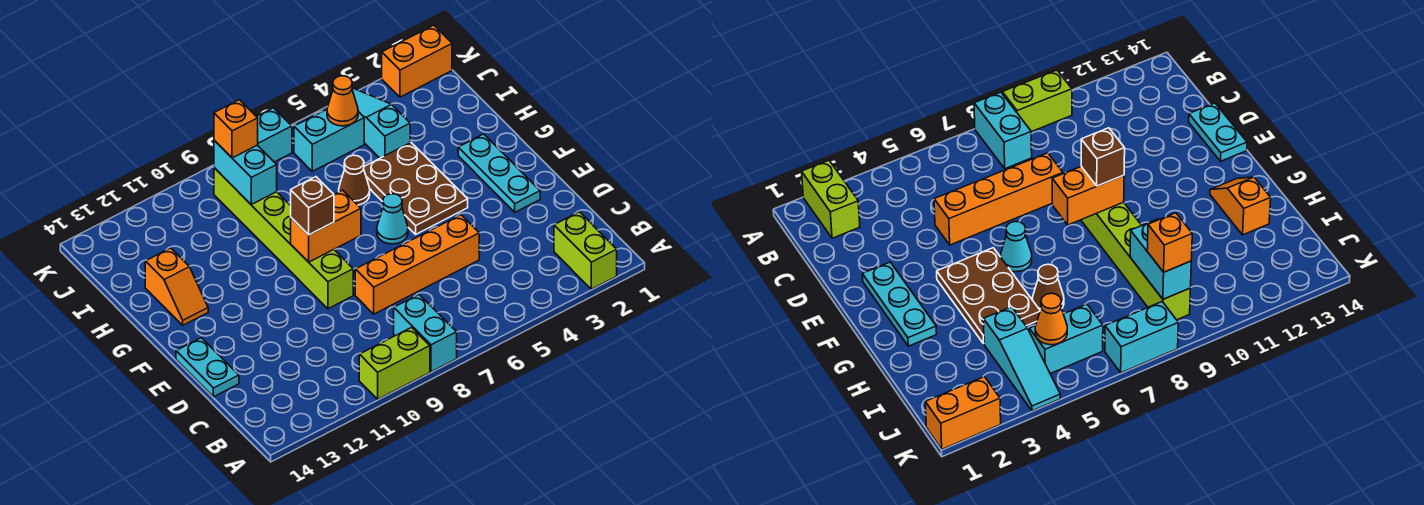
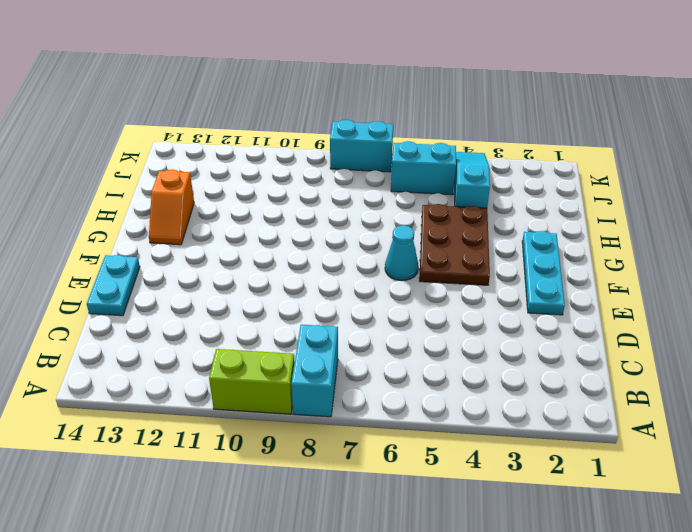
none -> lime 1x2 brick [554,212,617,289]
none -> orange 1x4 brick [355,215,479,314]
none -> lime 1x6 brick [214,168,353,309]

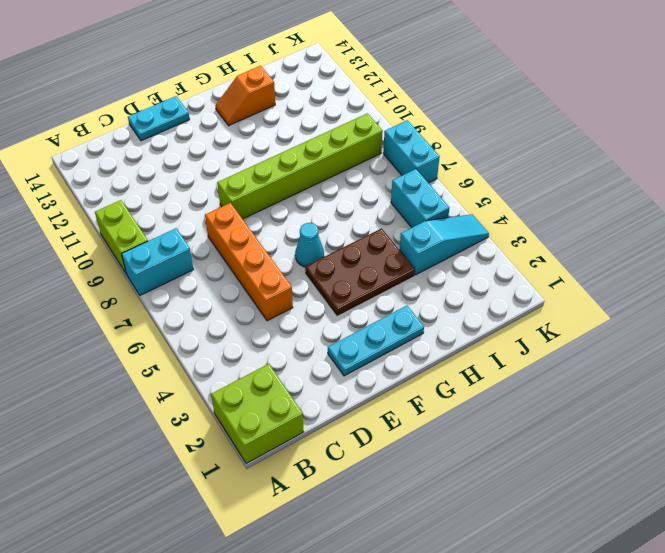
lime 2x2 brick [211,364,303,464] -> lime 1x2 brick [554,212,617,289]
none -> brown 1x1 cone [339,155,370,205]
none -> orange 1x2 brick [382,25,452,97]
none -> orange 1x2 brick [291,190,361,262]

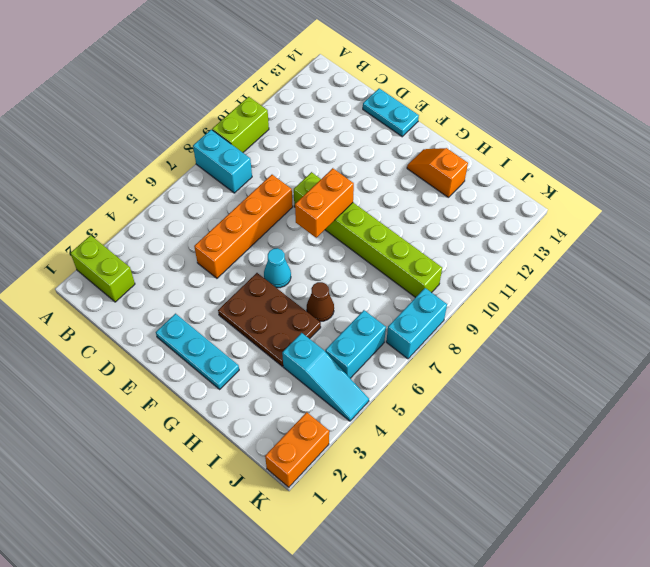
none -> cyan 1x2 brick [214,140,277,204]
none -> orange 1x1 cone [327,76,358,126]
none -> brown 1x1 brick [291,177,334,235]

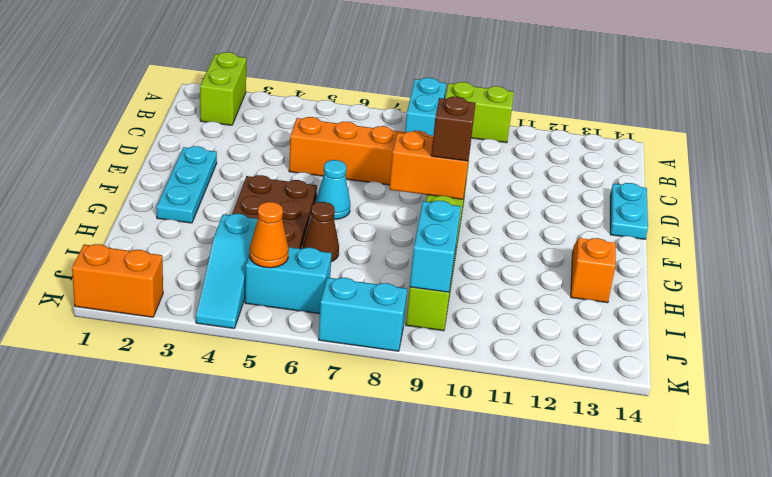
none -> orange 1x1 brick [214,100,258,158]

